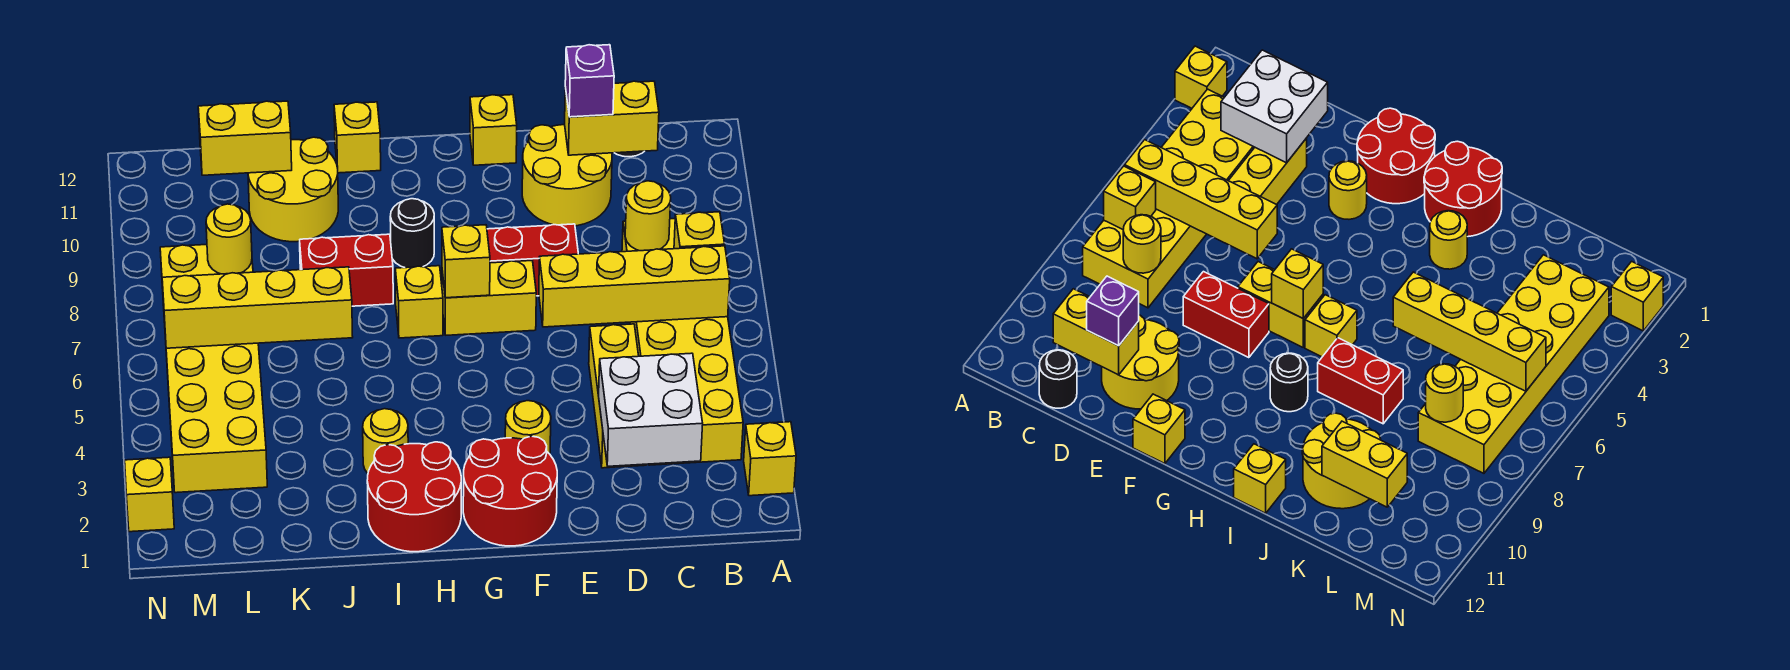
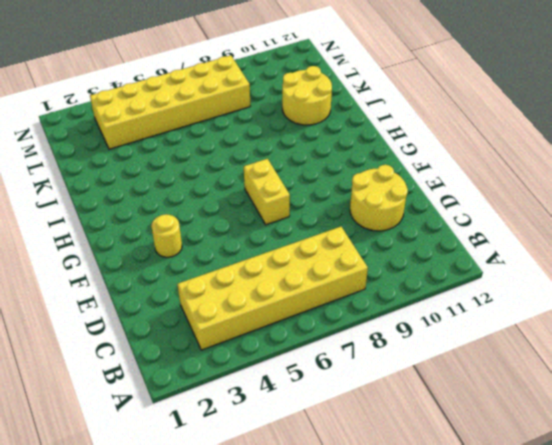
none -> yellow 1x1 brick [744,422,796,496]
none -> black 1x1 round brick [1039,350,1077,408]
none -> yellow 1x3 brick [589,324,647,468]

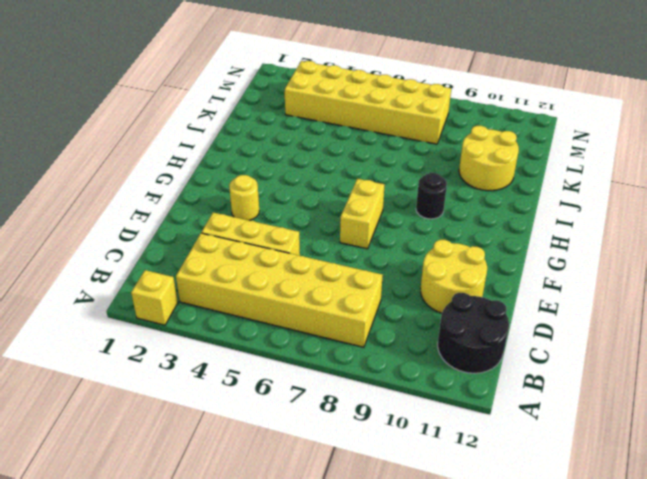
black 2x2 round brick [438,293,509,373] -> black 1x1 round brick [1039,350,1077,408]
none -> red 1x2 brick [487,224,578,296]
none -> red 2x2 round brick [463,436,557,546]
none -> yellow 1x1 brick [470,95,517,165]

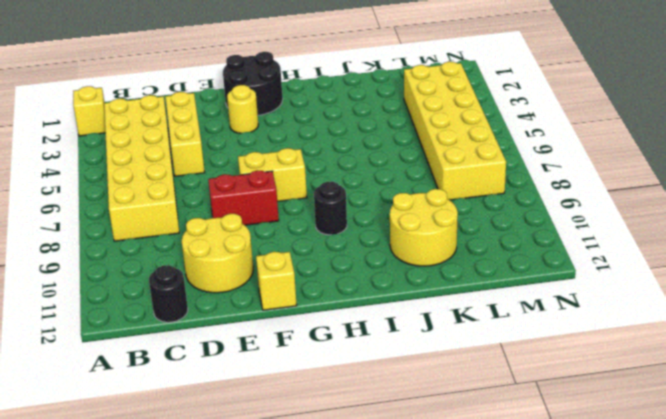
black 2x2 round brick [223,52,283,115] -> red 2x2 round brick [463,436,557,546]
none -> red 2x2 round brick [367,442,461,552]
none -> yellow 1x1 brick [395,266,443,338]
none -> yellow 1x1 round brick [363,409,408,473]

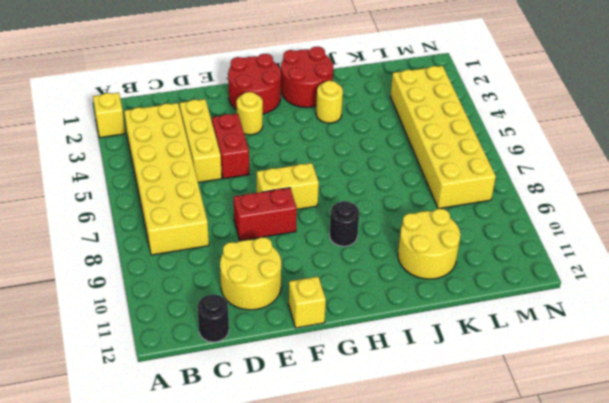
red 1x2 brick [212,114,249,179] -> red 1x2 brick turned to [300,234,393,306]
none -> yellow 1x1 brick [395,266,443,338]
none -> yellow 1x1 brick [334,102,381,173]
none -> yellow 1x1 brick [125,457,174,532]

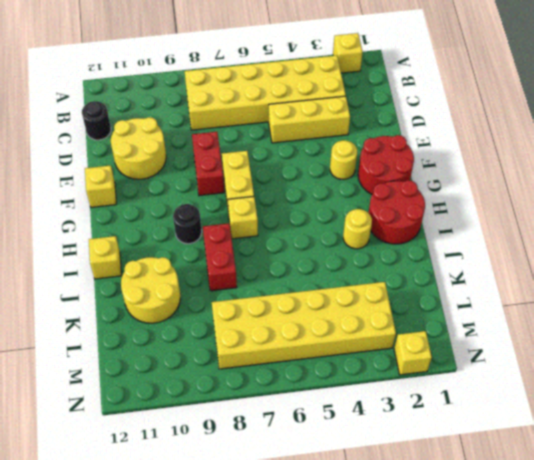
none -> yellow 1x4 brick [539,246,730,327]
none -> yellow 1x1 brick [674,212,725,249]
none -> white 2x2 brick [599,353,703,466]

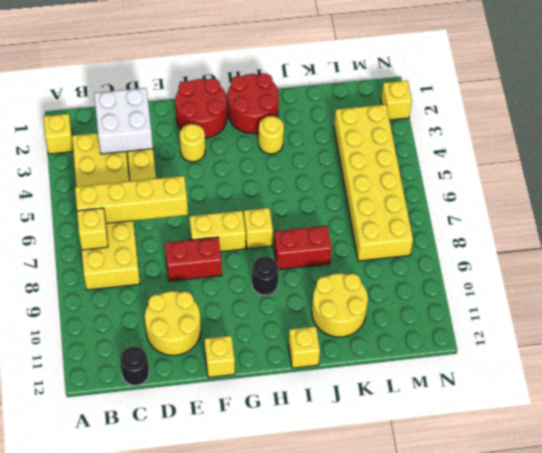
none -> yellow 1x1 round brick [625,181,671,251]
none -> yellow 1x2 brick [565,81,659,155]
none -> yellow 1x1 brick [442,225,490,298]

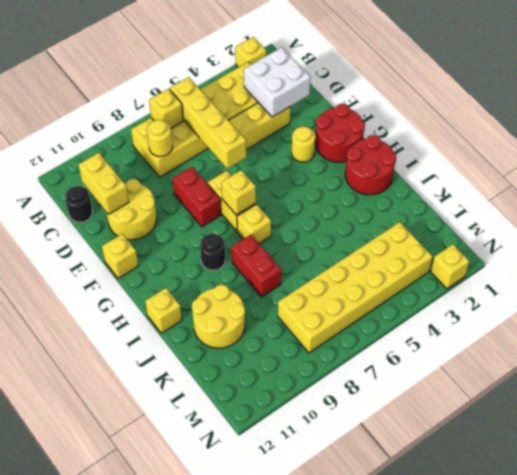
none -> yellow 1x1 round brick [363,409,408,473]
none -> yellow 1x4 brick [162,267,353,348]
none -> yellow 1x2 brick [198,101,292,175]

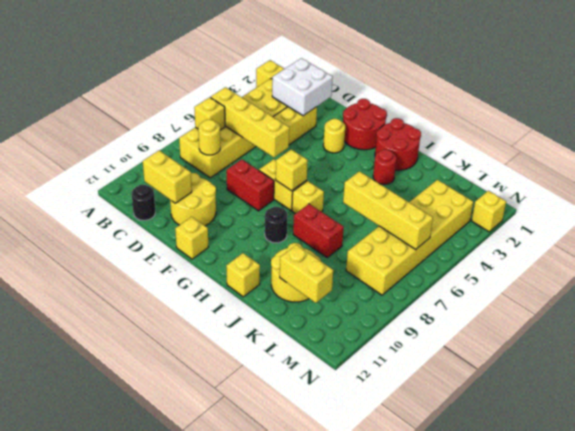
red 1x1 round brick [373,150,397,184] -> yellow 1x1 round brick [363,409,408,473]
none -> yellow 1x1 round brick [206,204,252,274]
none -> purple 1x1 brick [565,45,614,117]

